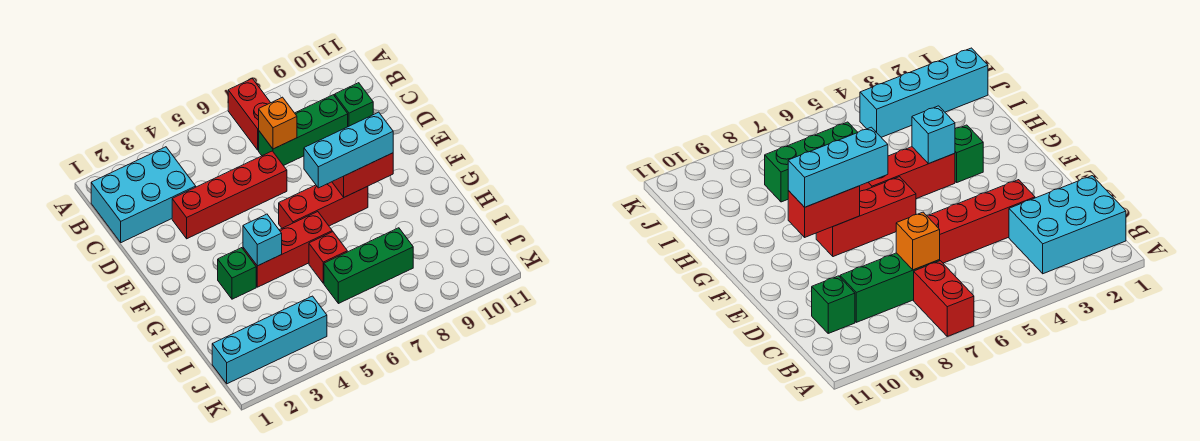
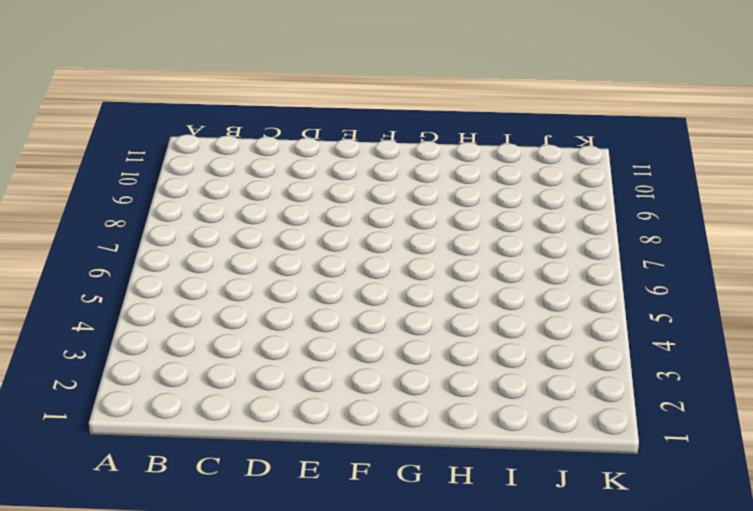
none -> red 1x2 brick [228,79,271,150]
none -> cyan 2x3 brick [91,147,196,243]
none -> green 1x3 brick [259,95,348,166]

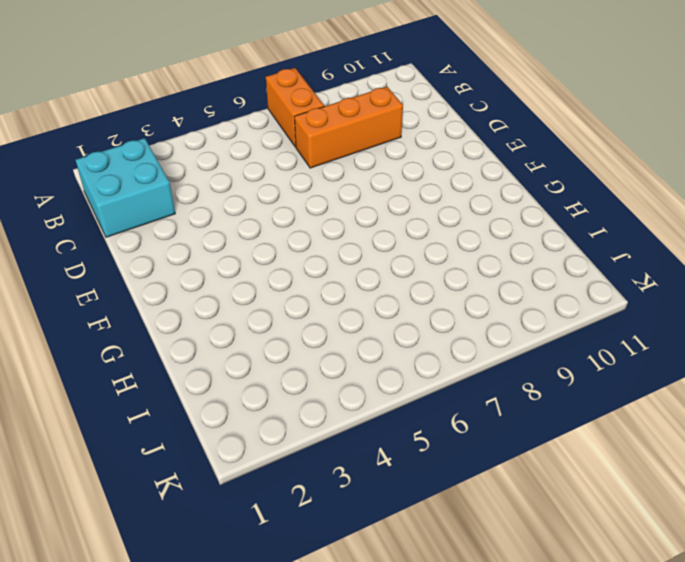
orange 1x2 brick [266,68,324,147] -> red 1x2 brick [228,79,271,150]
cyan 2x2 brick [76,138,175,237] -> cyan 2x3 brick [91,147,196,243]
orange 1x3 brick [294,86,403,168] -> green 1x3 brick [259,95,348,166]
none -> green 1x1 brick [335,83,373,127]
none -> red 1x4 brick [172,151,287,239]
none -> red 1x3 brick [279,182,368,228]

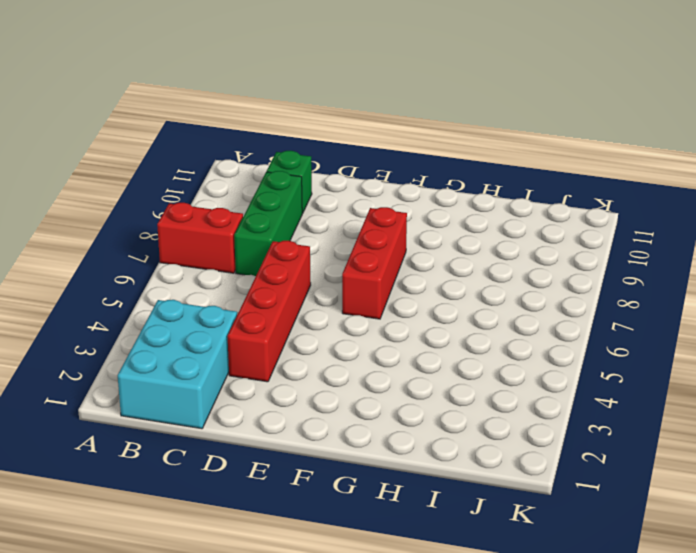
none -> green 1x1 brick [218,248,256,299]
none -> red 1x3 brick [243,212,332,287]
none -> red 1x1 brick [309,232,347,283]

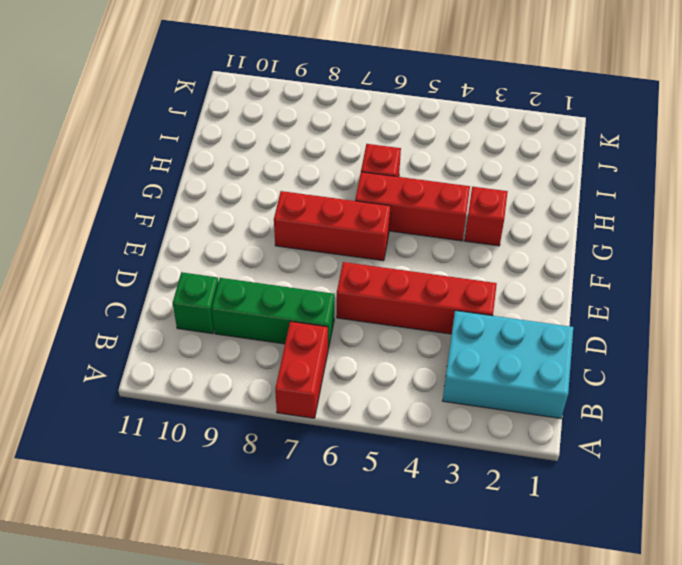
red 1x1 brick [465,187,508,246] -> green 1x1 brick [218,248,256,299]
none -> green 1x3 brick [324,228,413,304]
none -> cyan 1x4 brick [212,296,327,384]
none -> orange 1x1 brick [259,97,297,149]

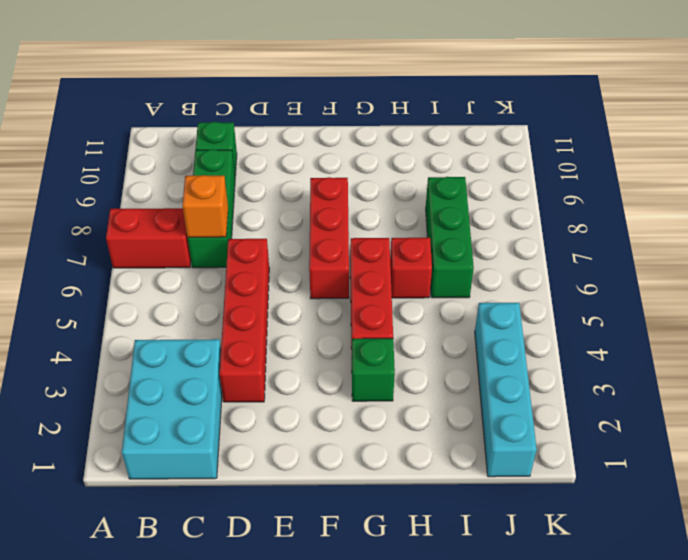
none -> red 1x2 brick [332,153,393,197]
none -> cyan 1x1 brick [243,214,282,266]
none -> cyan 1x3 brick [304,112,393,188]

